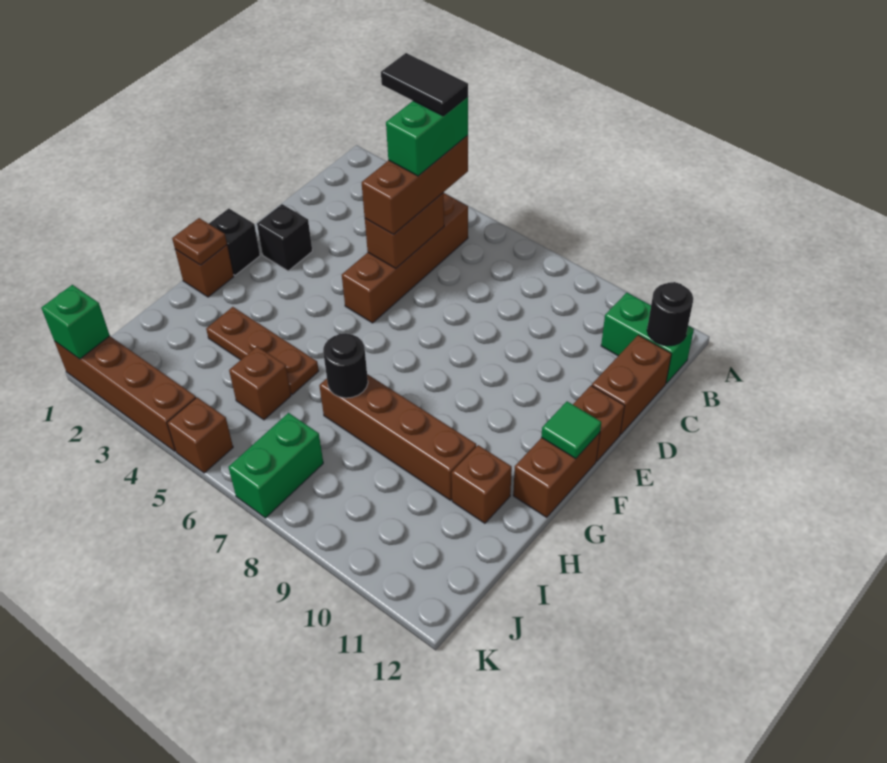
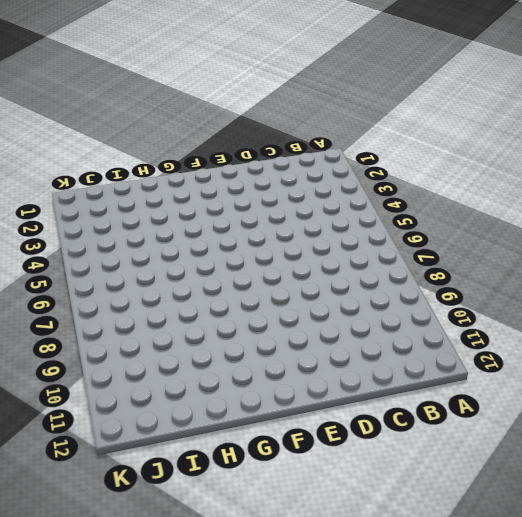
none -> brown 1x4 brick [342,193,468,323]
none -> green 1x2 brick [601,293,694,383]
none -> brown 1x2 brick [592,335,671,434]

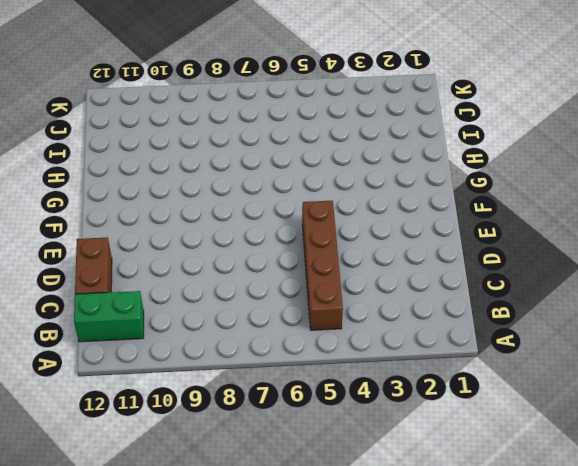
none -> black 1x1 brick [257,204,312,271]
none -> brown 1x1 brick [573,386,625,461]
none -> black 1x1 brick [209,209,260,275]

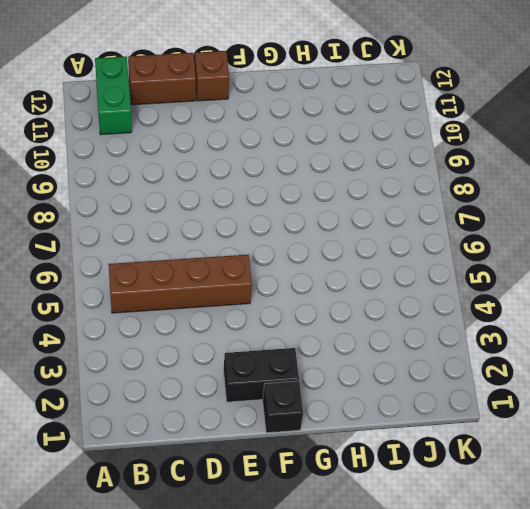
black 1x2 brick [224,348,299,402] -> black 1x1 brick [257,204,312,271]
none -> brown 1x2 brick [513,433,600,517]
none -> brown 1x1 brick [175,245,234,297]
none -> brown 1x3 plate [206,307,319,394]

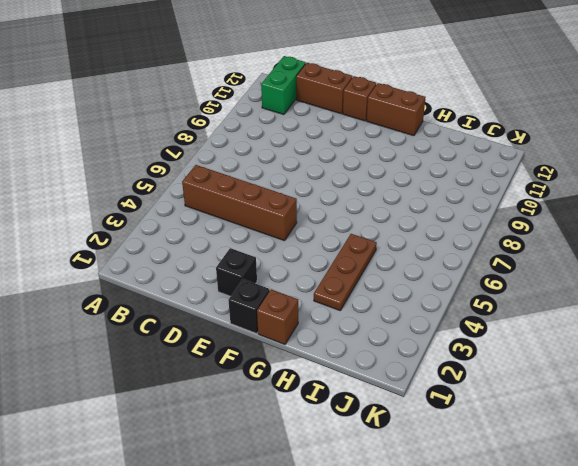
none -> brown 1x4 brick [319,374,476,500]
none -> brown 1x1 brick [452,445,512,523]
none -> brown 1x1 brick [229,346,291,420]

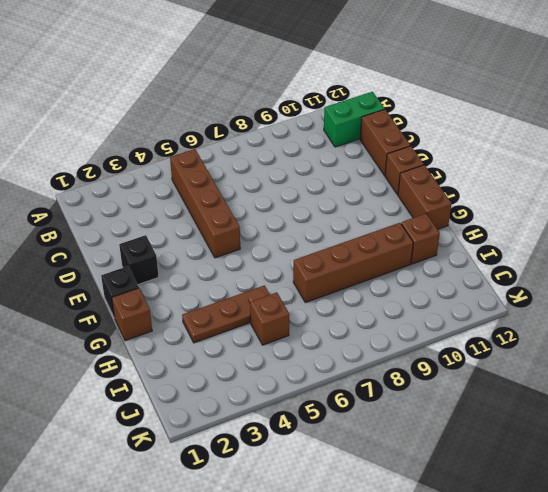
none -> green 1x2 brick [228,413,323,518]
none -> brown 1x4 brick [54,336,196,451]
none -> brown 1x1 brick [167,397,233,473]

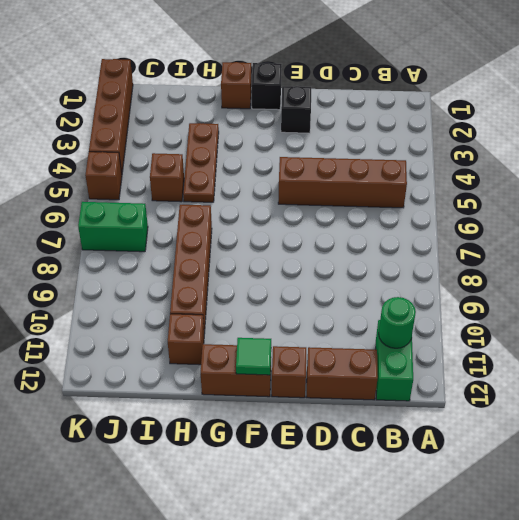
green 1x1 round brick [379,297,416,348] -> none
none -> black 1x1 round brick [647,282,693,346]
none -> brown 1x2 brick [365,193,444,268]
none -> brown 1x1 plate [172,218,227,265]

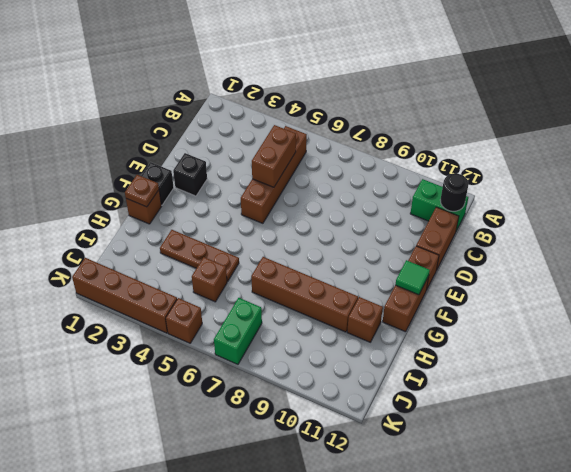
none -> black 1x1 round brick [323,333,368,398]
none -> green 1x1 brick [41,285,110,359]
none -> brown 1x3 brick [362,135,468,235]

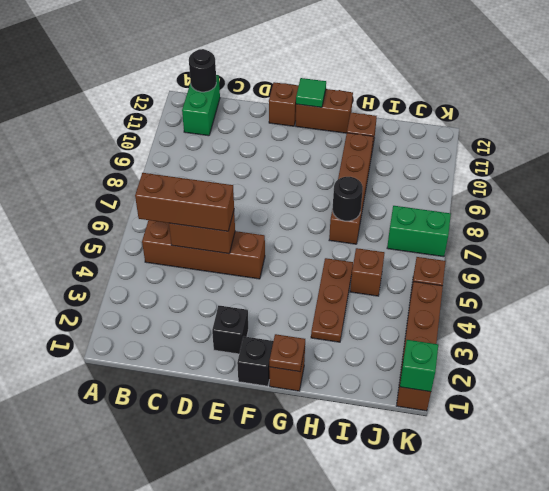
none -> brown 1x2 brick [592,335,671,434]
none -> green 1x2 brick [386,97,468,176]
none -> black 1x2 tile [381,53,468,116]

